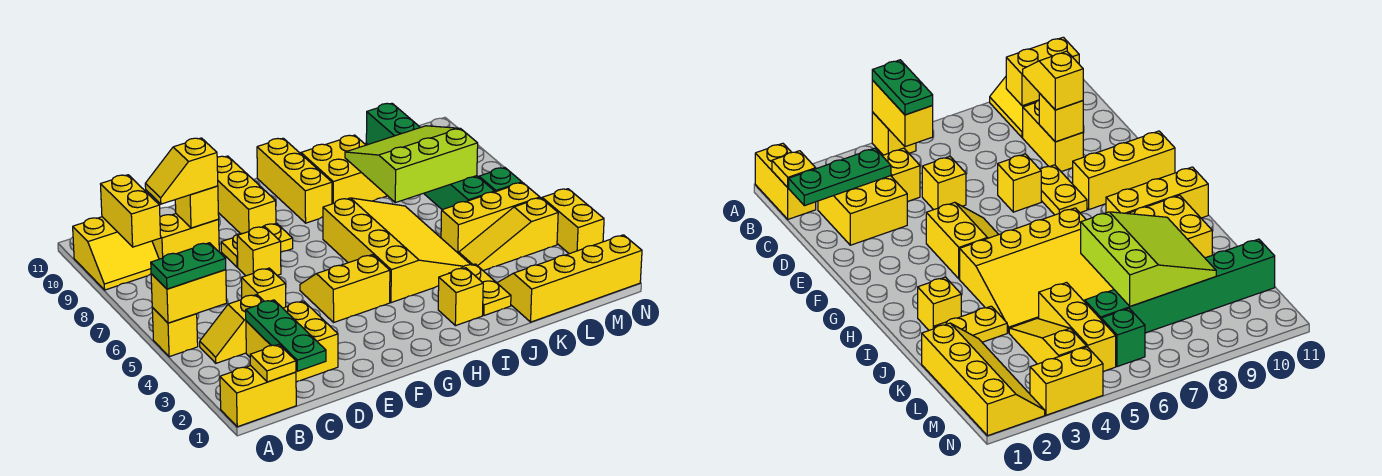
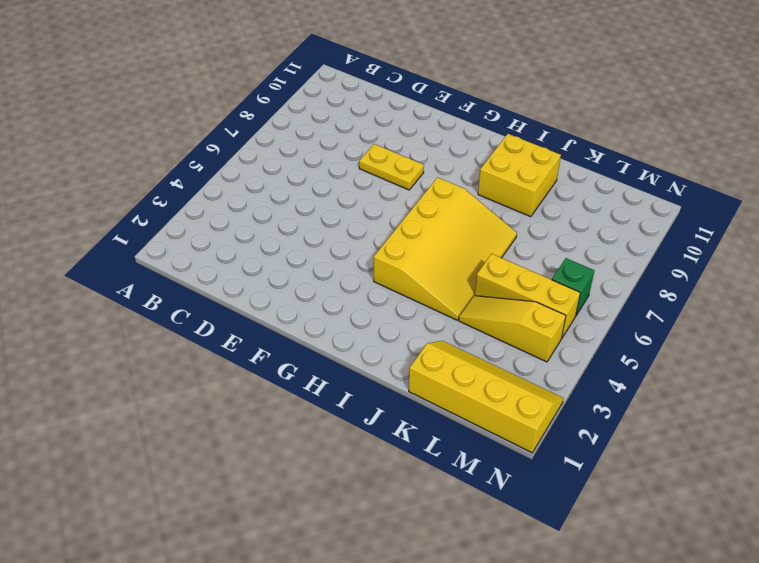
none -> yellow 1x2 brick [220,366,296,427]
none -> yellow 1x1 brick [152,308,198,357]
none -> yellow 2x2 slope [73,217,159,290]
none -> yellow 1x2 slope [200,295,263,363]

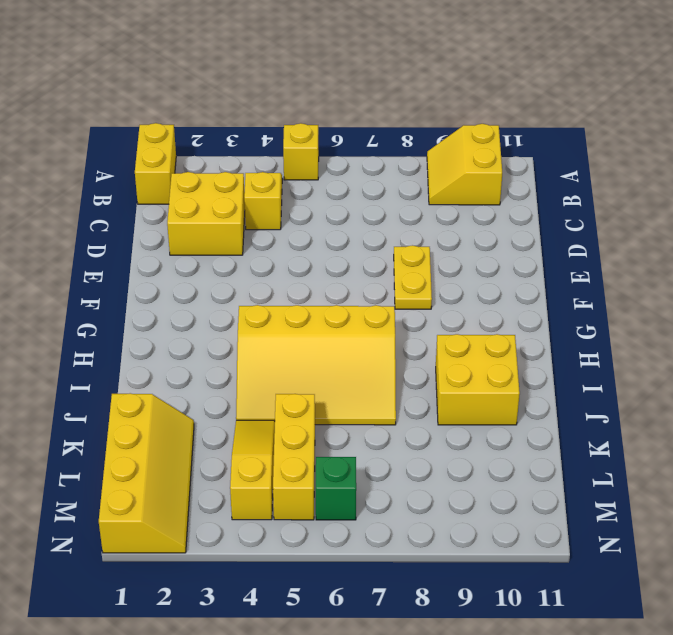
none -> yellow 1x2 brick [152,214,219,259]
none -> yellow 1x1 brick [241,268,286,308]
none -> yellow 1x1 brick [237,227,281,276]
none -> yellow 2x2 slope [300,255,390,322]

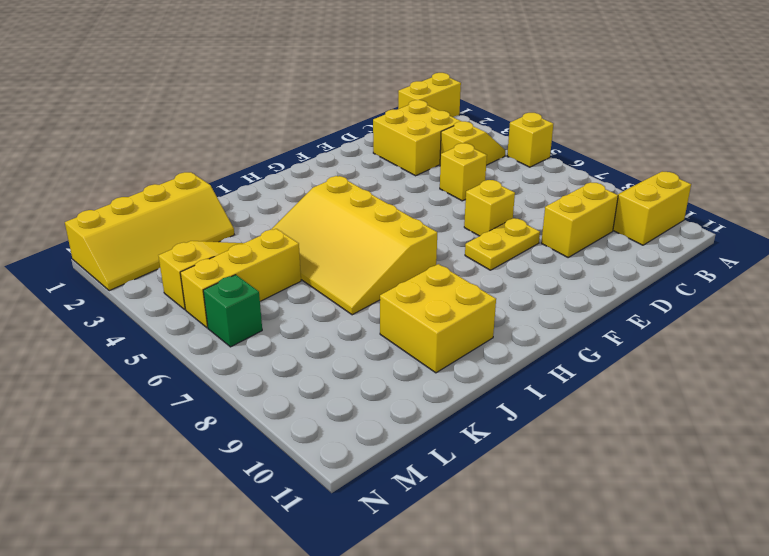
none -> yellow 2x2 slope [300,255,390,322]
none -> yellow 1x3 brick [217,156,276,234]
none -> yellow 1x3 brick [257,138,332,223]
none -> yellow 1x1 brick [438,268,483,326]

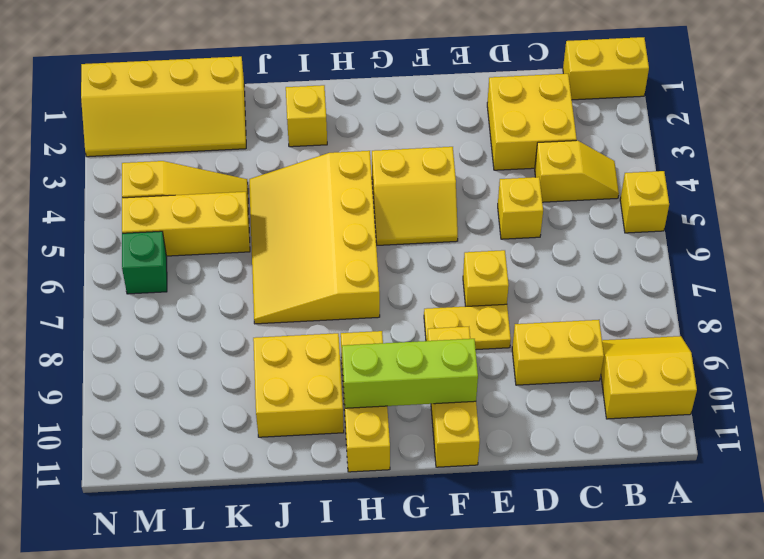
lime 1x3 brick [342,339,478,408] -> none
none -> yellow 1x2 plate [462,264,511,315]
none -> green 1x6 brick [366,103,495,210]
none -> yellow 1x2 brick [542,189,604,254]
none -> yellow 1x2 brick [151,270,227,323]

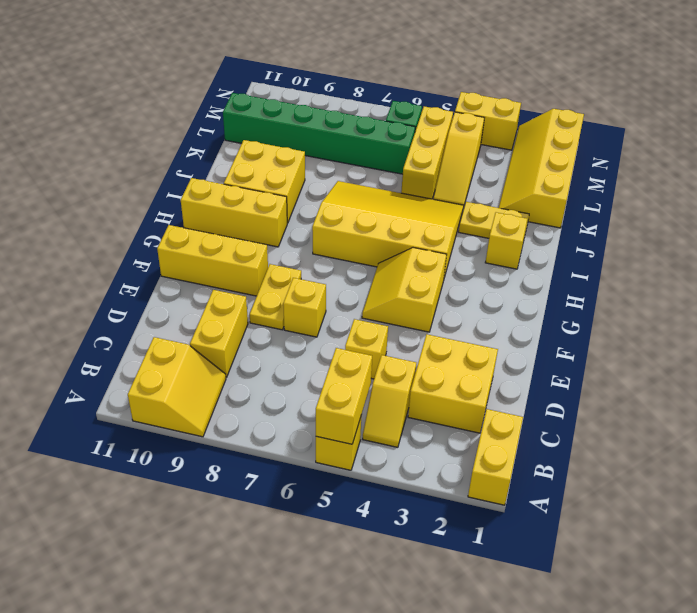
none -> yellow 1x1 plate [250,344,296,382]
none -> yellow 1x2 brick [101,175,161,247]
none -> green 1x3 plate [246,300,326,371]
none -> yellow 1x1 brick [175,186,219,228]

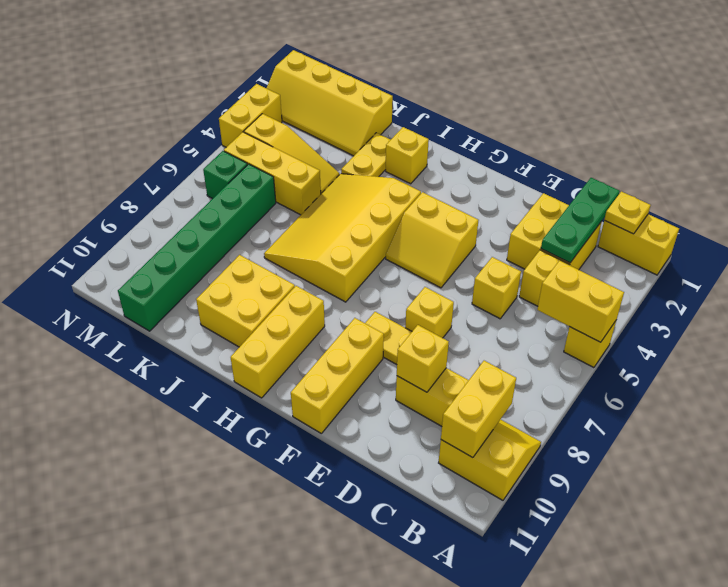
none -> lime 3x3 slope [345,126,478,203]
none -> green 1x2 plate [151,243,226,289]
none -> yellow 1x2 slope [145,138,218,204]

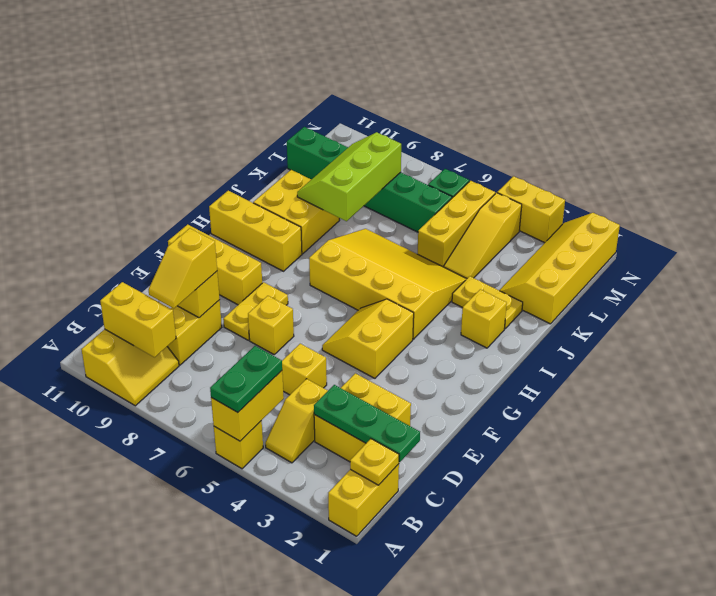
lime 2x3 slope [297,132,401,221] -> lime 3x3 slope [345,126,478,203]

